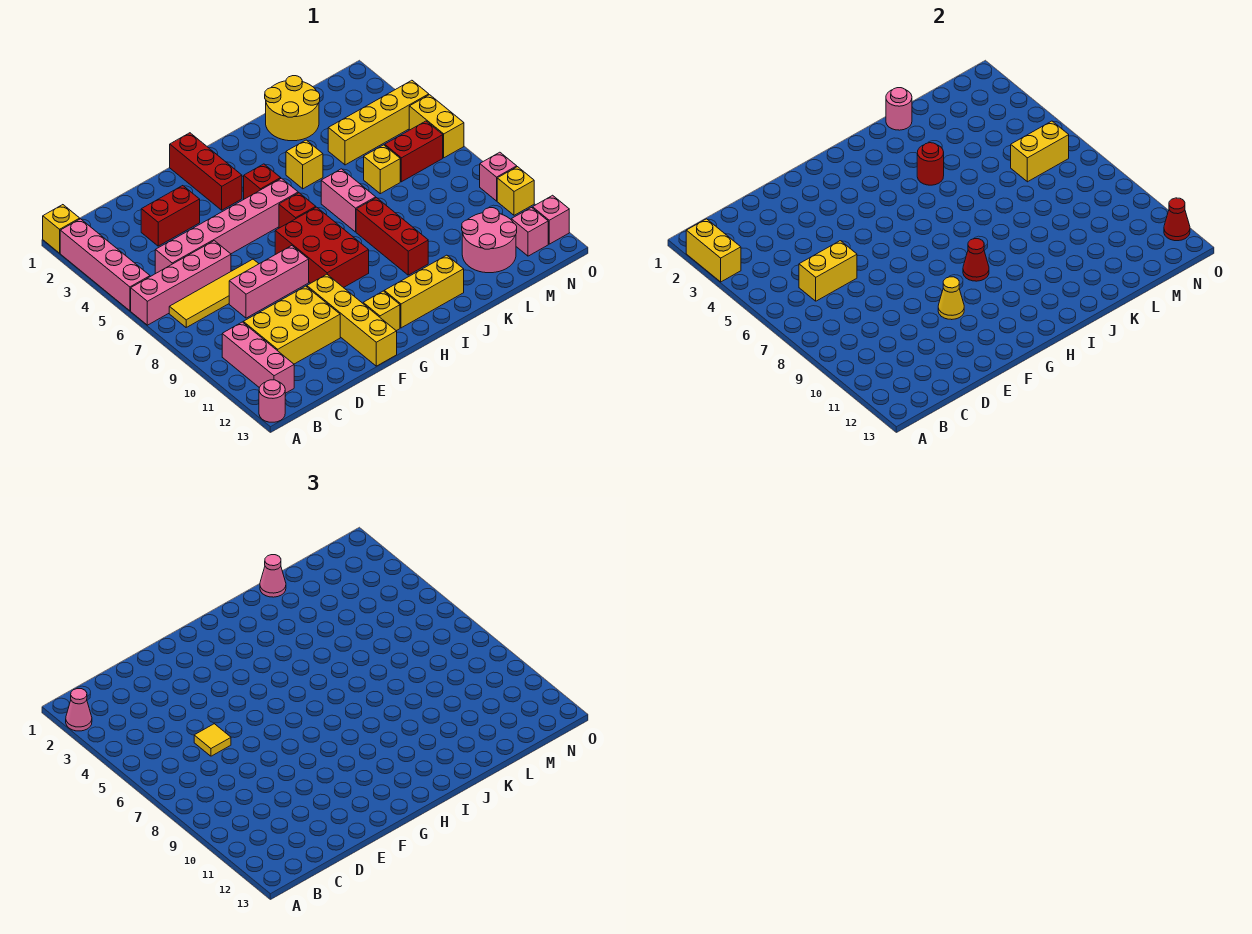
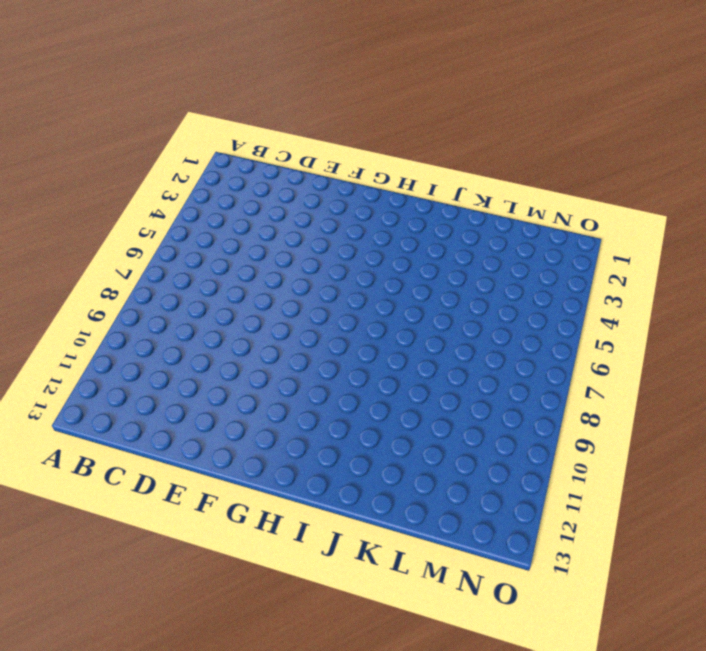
none -> yellow 1x1 brick [43,205,80,253]
none -> pink 1x4 brick [60,219,150,311]
none -> pink 1x4 brick [131,241,231,325]
none -> pink 1x1 round brick [259,380,285,422]

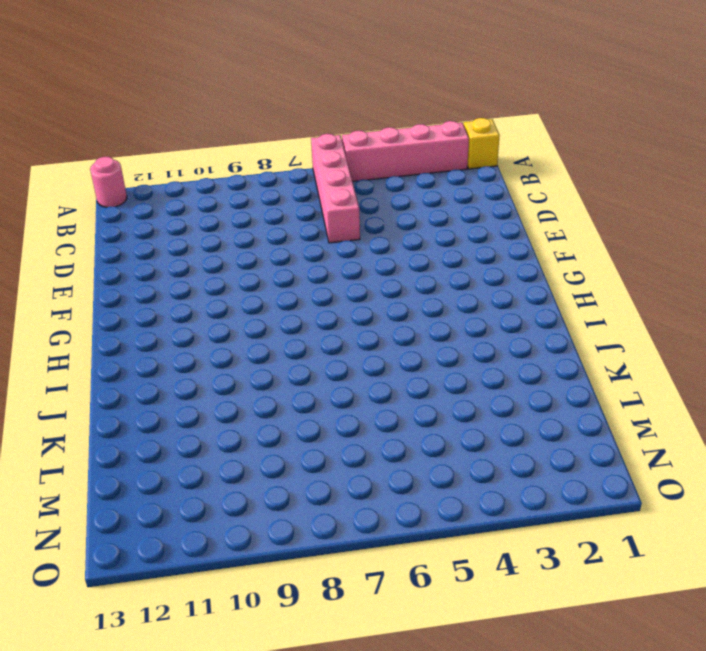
none -> yellow 1x4 tile [169,259,259,327]
none -> pink 1x3 brick [222,322,294,393]
none -> pink 1x6 brick [155,178,298,273]
none -> yellow 2x3 brick [243,286,340,364]

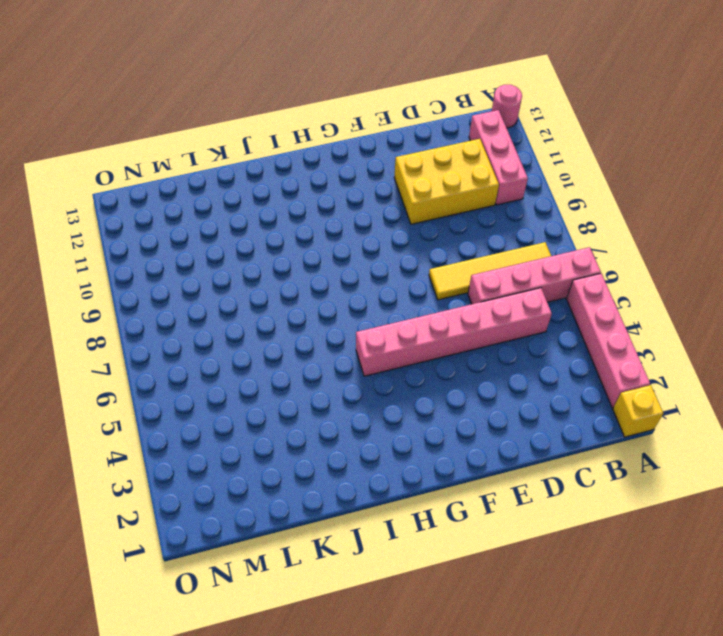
none -> red 1x2 brick [141,186,200,246]
none -> pink 1x3 brick [229,246,309,318]
none -> yellow 1x4 brick [307,274,397,366]
none -> red 1x3 brick [170,133,242,210]

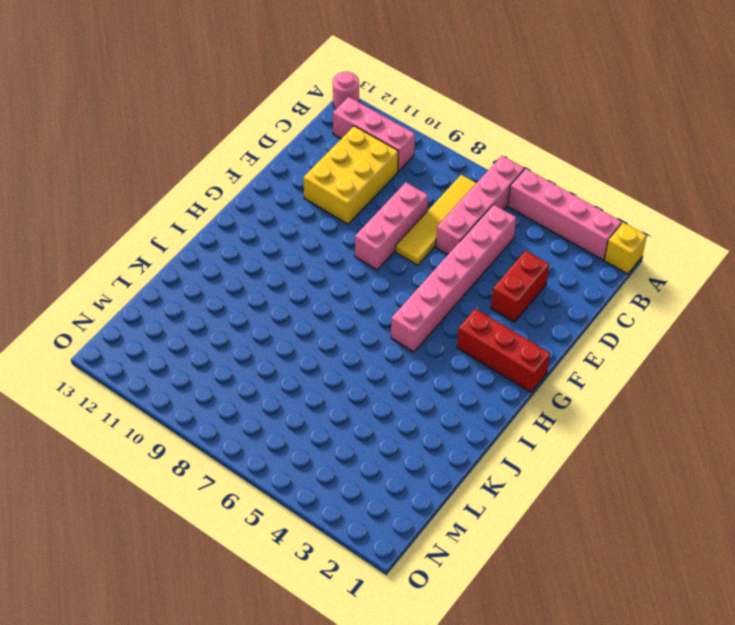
none -> yellow 1x4 brick [307,274,397,366]
none -> red 2x3 brick [275,207,369,288]
none -> yellow 1x1 brick [363,291,400,331]
none -> red 1x1 brick [244,164,281,199]

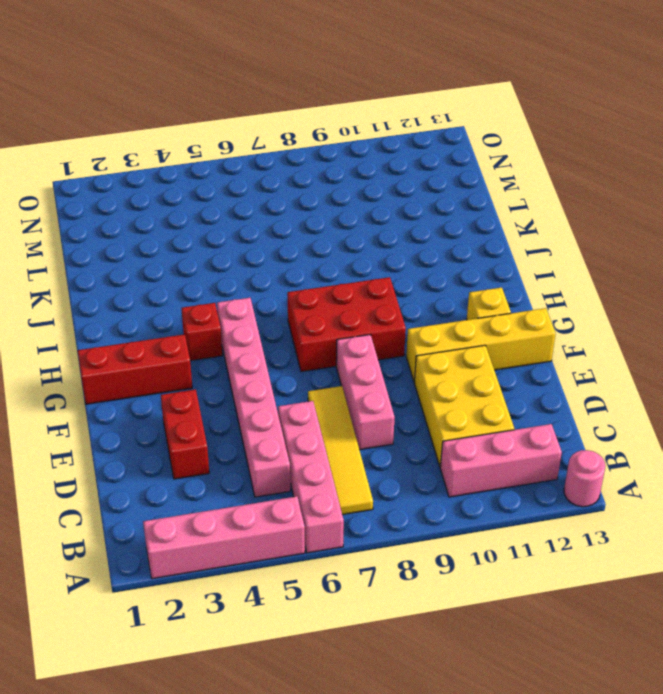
none -> yellow 1x1 brick [43,205,80,253]
none -> red 1x1 brick [279,193,316,228]
none -> yellow 1x3 brick [384,255,464,328]
none -> yellow 1x1 brick [286,140,323,189]

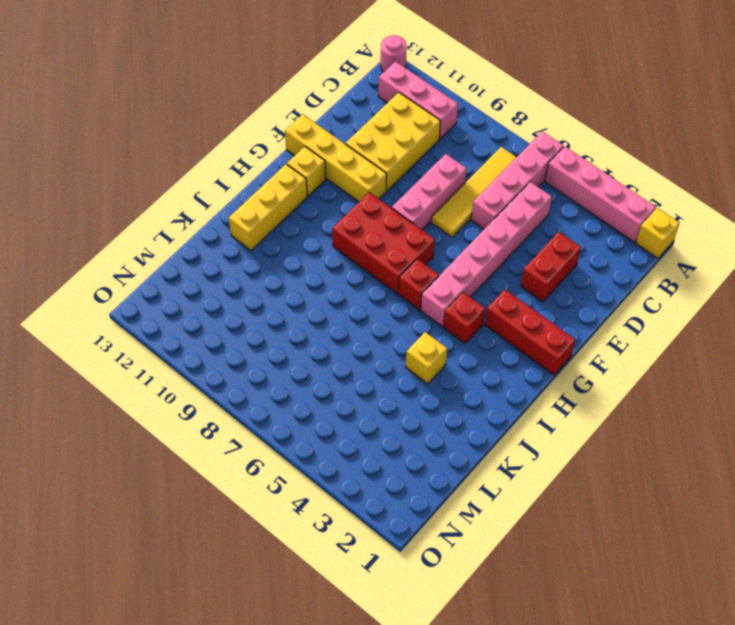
none -> pink 1x2 brick [321,169,376,232]
none -> red 1x3 brick [356,198,428,275]
none -> yellow 2x2 round brick [265,76,320,141]
none -> yellow 1x4 brick [328,80,429,165]

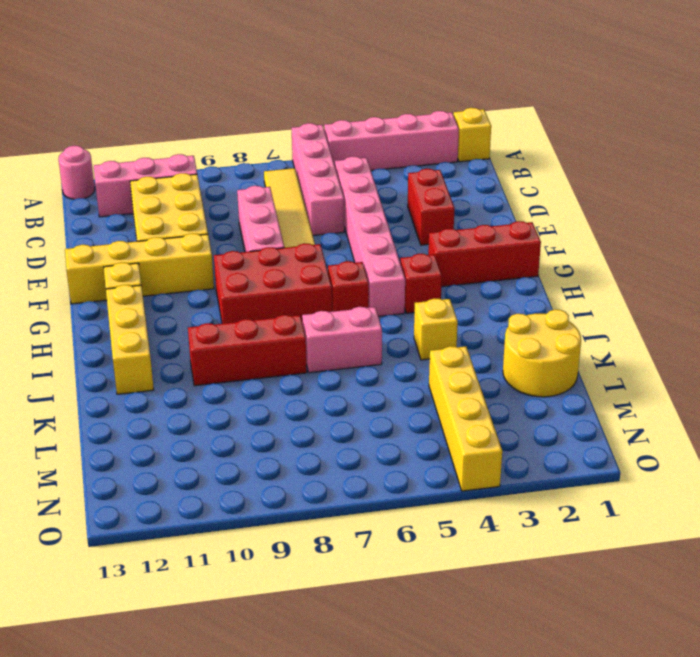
none -> yellow 1x1 brick [364,145,400,194]
none -> pink 2x2 round brick [462,208,517,273]
none -> red 1x2 brick [385,121,443,182]
none -> pink 1x1 brick [511,208,548,256]

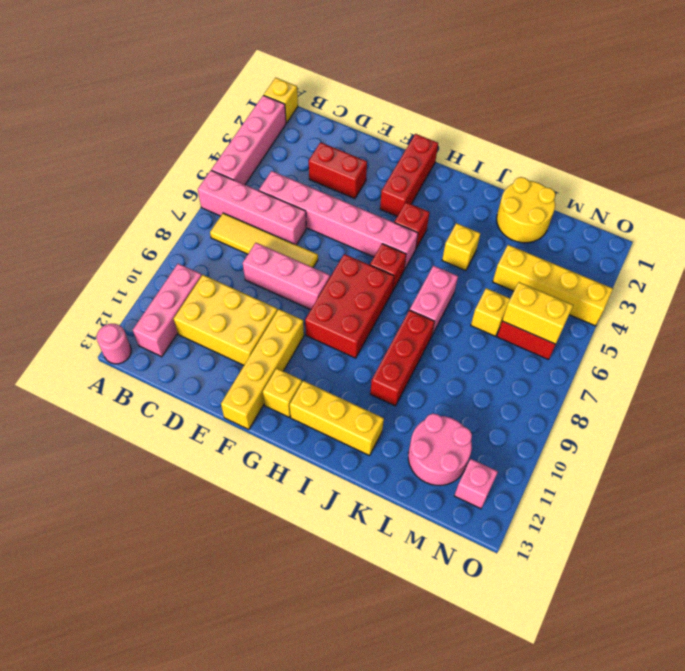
none -> yellow 1x2 brick [409,95,464,158]
none -> pink 1x1 brick [480,152,517,201]
none -> yellow 1x1 brick [497,167,534,215]
none -> pink 1x1 brick [533,195,569,244]

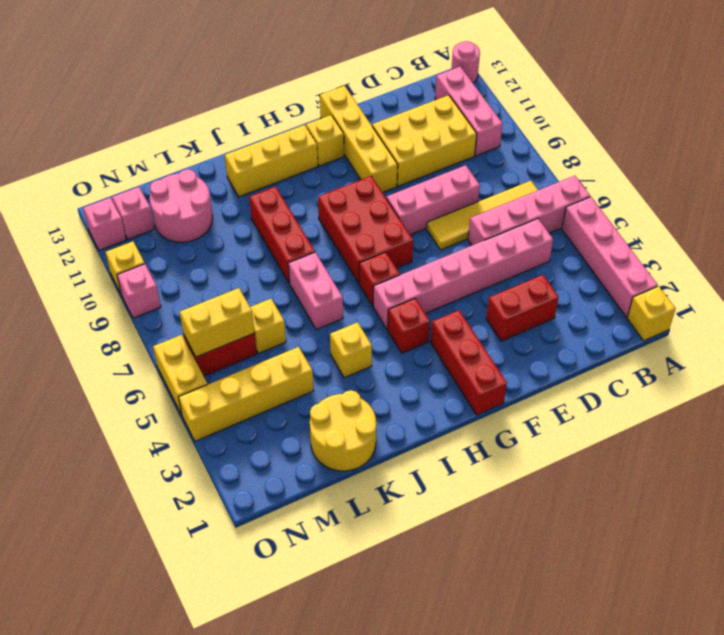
none -> yellow 1x2 brick [686,219,741,282]
none -> yellow 1x2 brick [799,241,857,301]
none -> yellow 1x1 cone [938,277,964,320]
none -> red 1x1 cone [963,239,989,281]

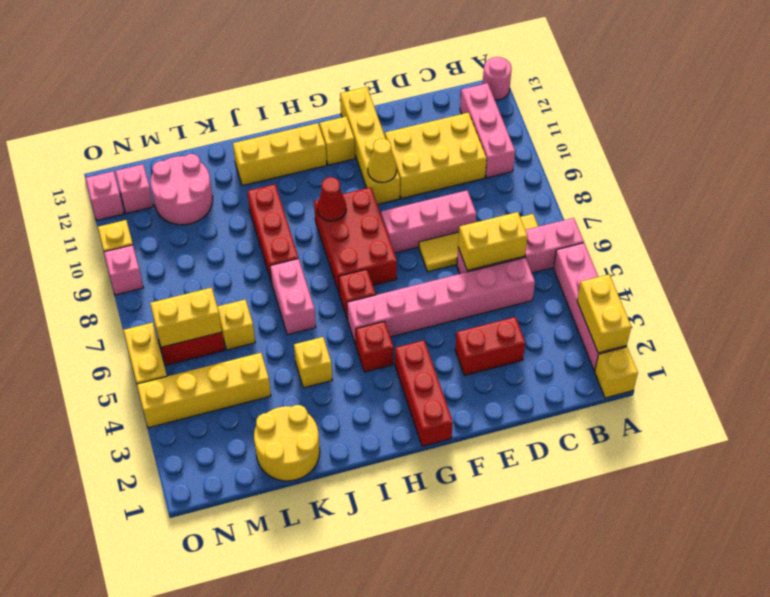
none -> red 1x1 round brick [917,143,944,185]
none -> pink 1x1 round brick [886,88,912,130]
none -> red 1x1 cone [1164,198,1190,241]
none -> pink 1x1 cone [66,689,92,731]

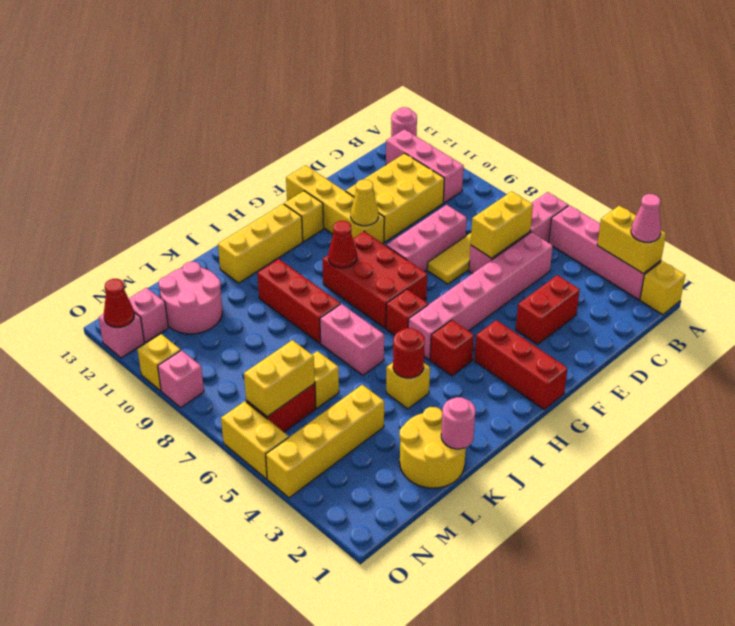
none -> yellow 1x1 tile [194,724,231,756]
none -> pink 1x1 cone [260,555,286,597]

